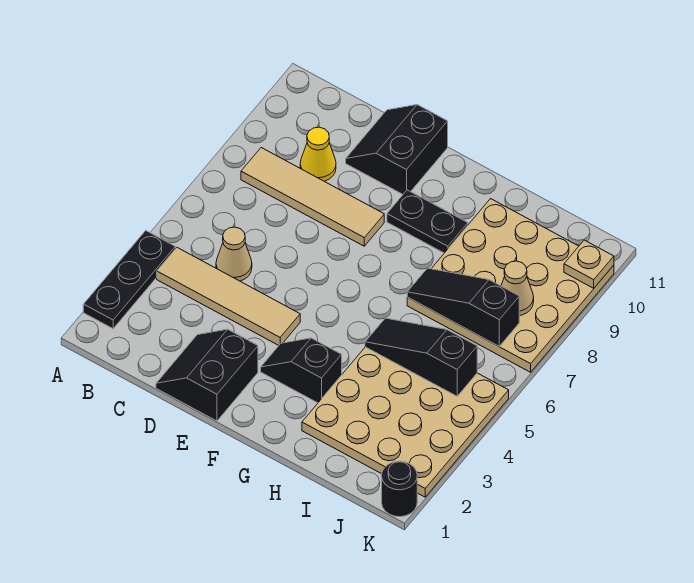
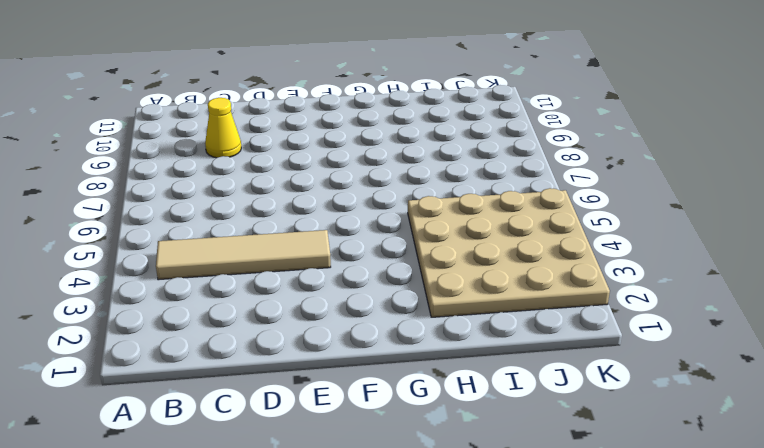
none -> black 1x3 plate [83,231,175,329]
none -> tan 1x4 tile [241,148,384,246]
none -> tan 1x1 cone [216,227,252,281]

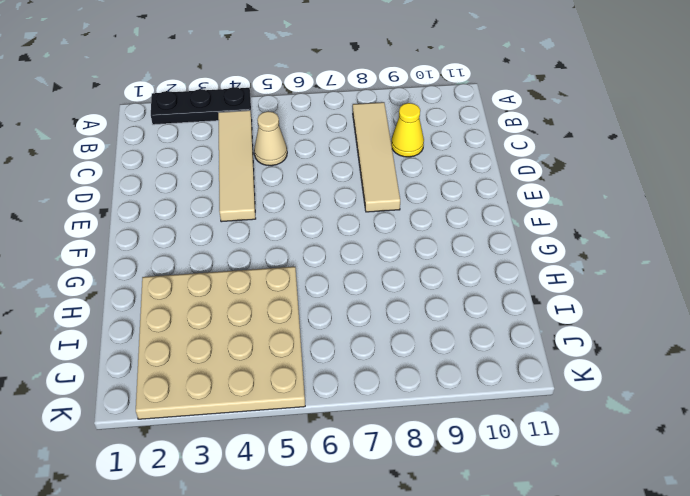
none -> black 2x2 slope [156,329,258,421]
none -> black 2x2 slope [346,105,448,194]
none -> black 1x2 slope [261,338,342,403]

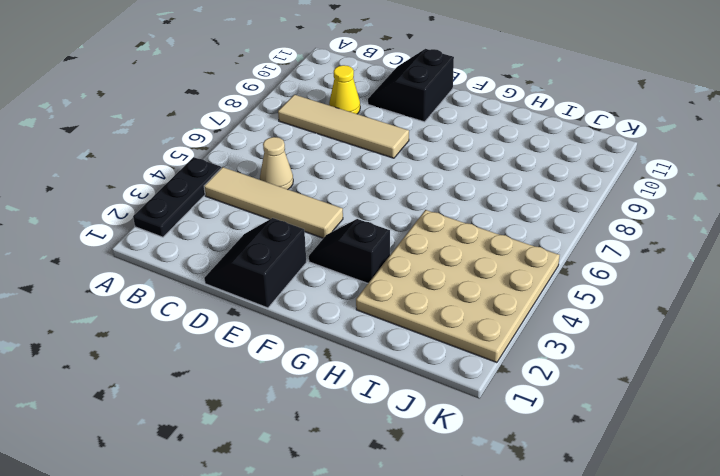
none -> black 1x2 plate [387,190,468,253]
none -> tan 4x4 plate [407,199,614,372]
none -> black 1x1 round brick [382,461,417,517]

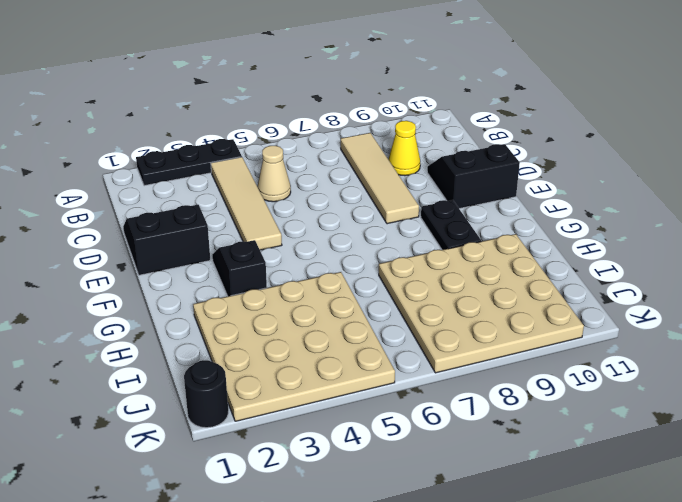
none -> black 1x3 slope [365,318,477,396]
none -> black 1x3 slope [407,268,519,346]
none -> tan 1x1 cone [501,261,534,316]

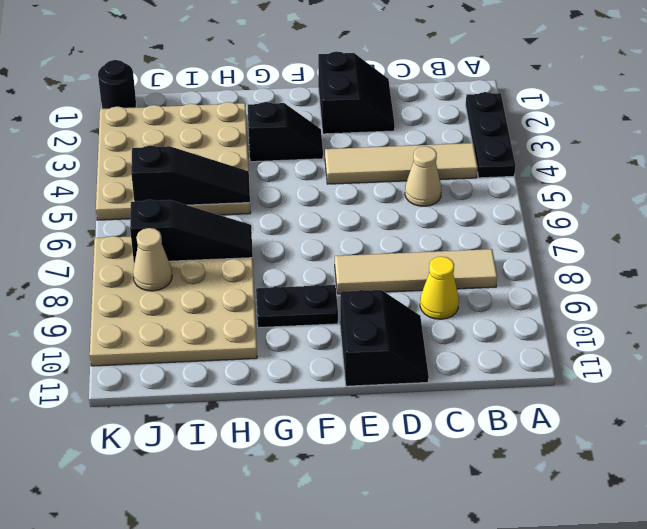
none -> tan 1x1 plate [564,240,614,288]

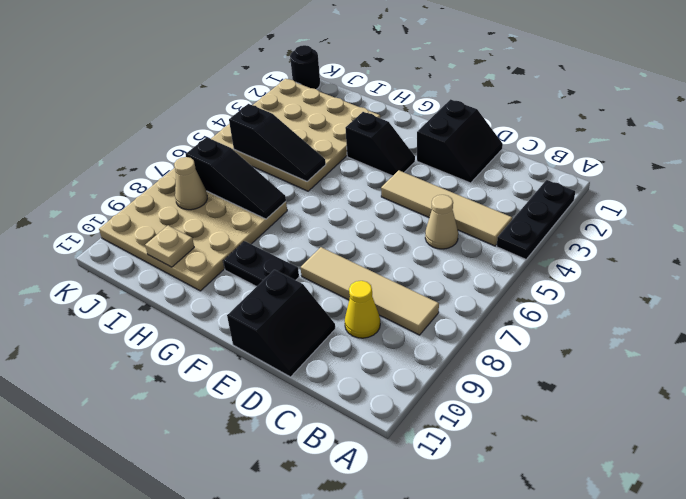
tan 1x1 plate [145,226,194,267] -> tan 1x1 plate moved to [564,240,614,288]

